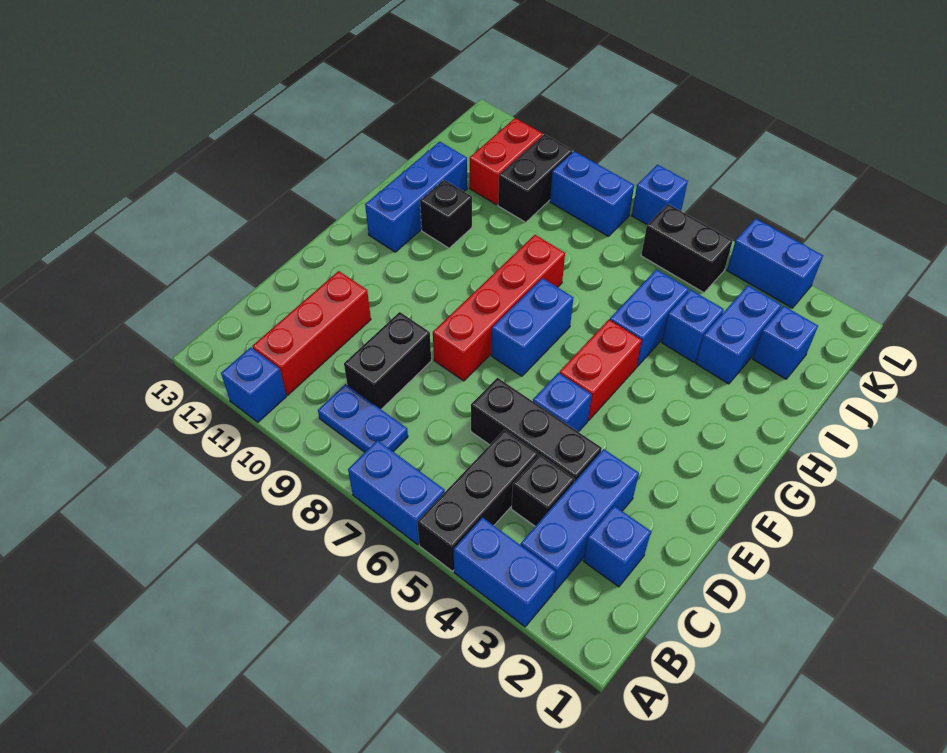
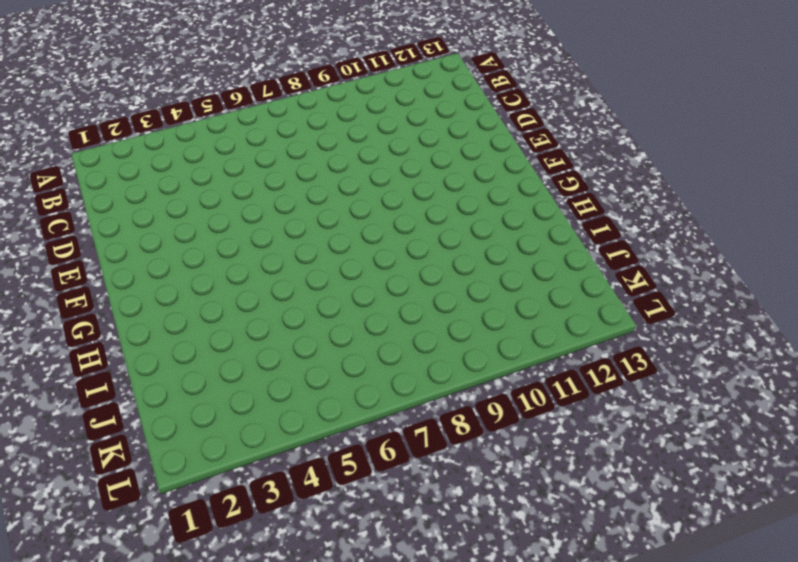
none -> blue 1x2 brick [453,517,556,627]
none -> black 1x3 brick [417,430,538,571]
none -> blue 1x2 brick [348,440,445,545]

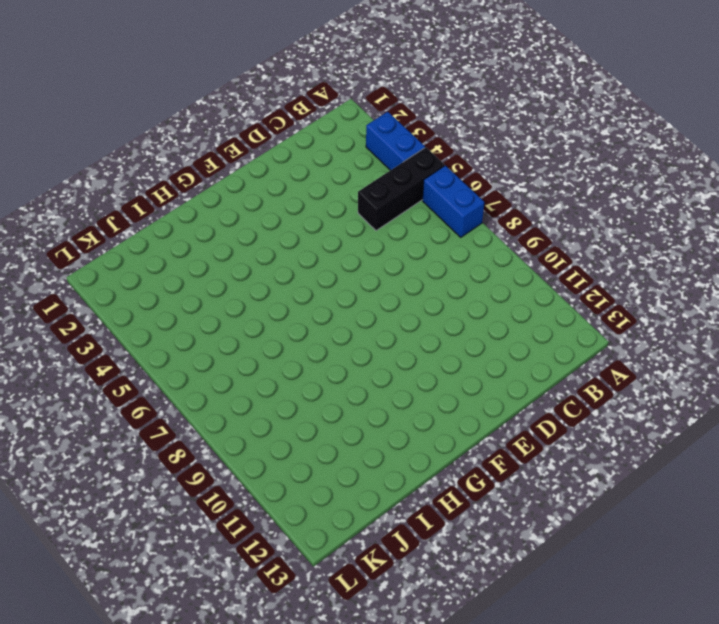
none -> blue 1x1 brick [221,347,286,422]
none -> blue 1x3 brick [521,449,639,593]
none -> blue 1x2 plate [318,384,408,452]

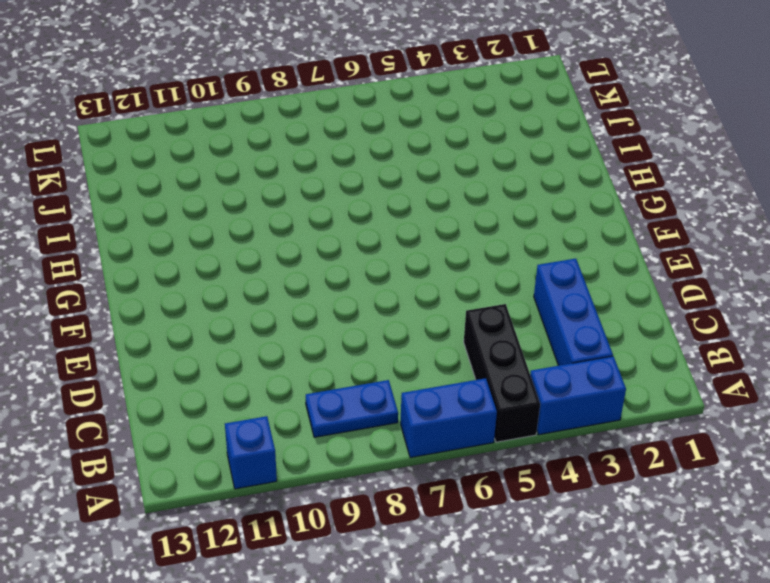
none -> red 1x3 brick [252,271,371,395]
none -> blue 1x1 brick [583,506,651,587]
none -> black 1x1 brick [512,455,575,526]

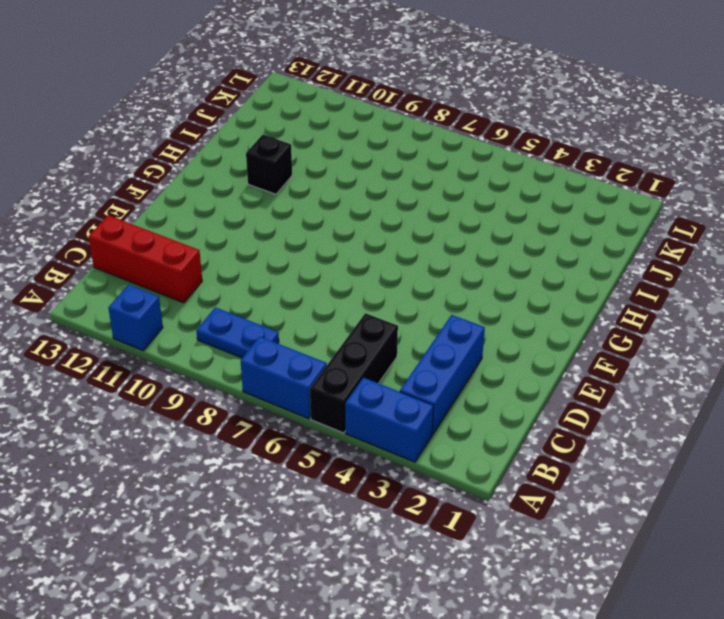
red 1x3 brick [89,215,202,303] -> red 1x3 brick turned to [252,271,371,395]
none -> blue 1x1 brick [583,506,651,587]
none -> black 1x1 brick [512,455,575,526]
none -> black 1x2 brick [344,312,431,409]

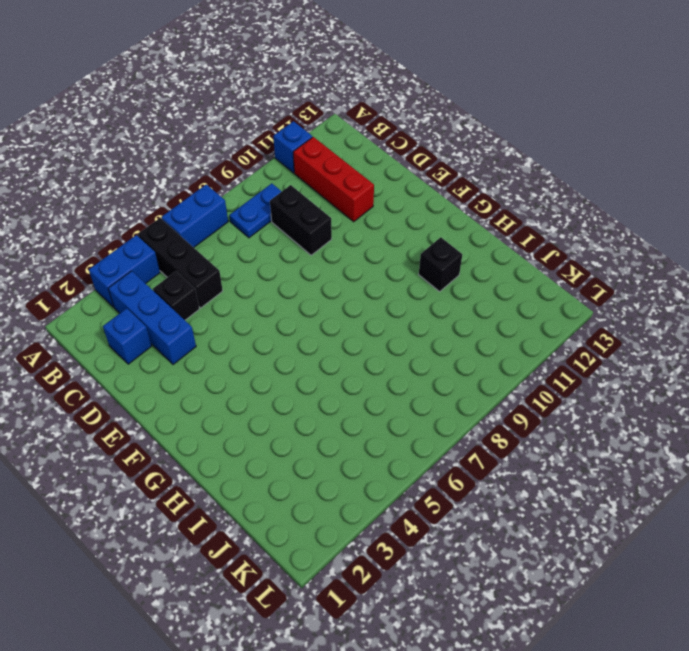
none -> black 1x3 brick [471,378,602,482]
none -> blue 1x1 brick [533,373,592,432]
none -> red 1x4 brick [433,235,565,381]

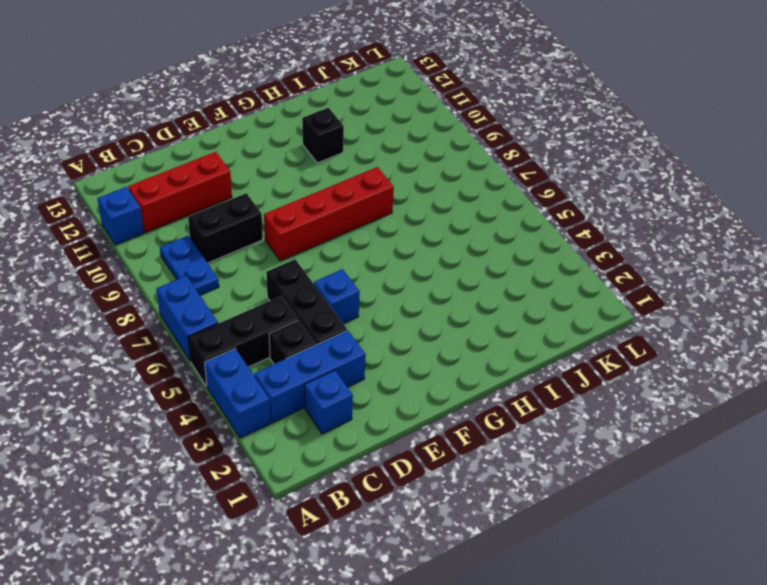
none -> red 1x2 brick [559,320,642,421]
none -> blue 1x2 brick [491,278,573,376]
none -> blue 1x3 brick [365,142,467,252]

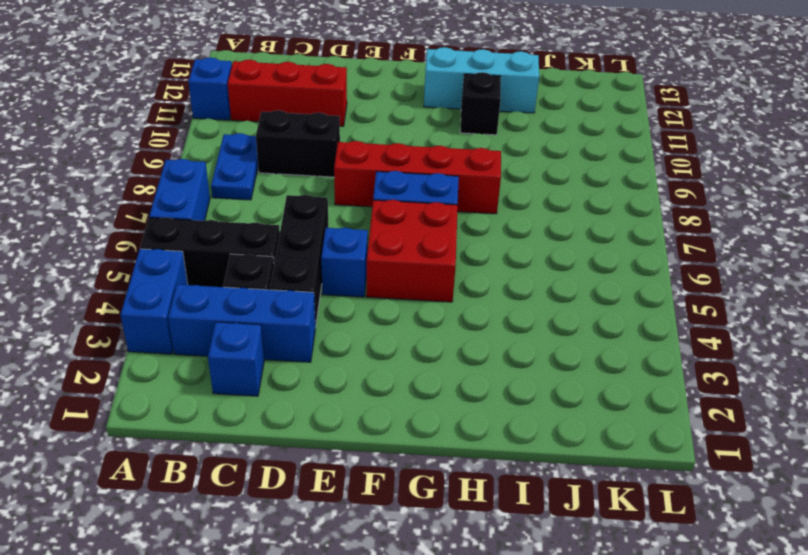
red 2x2 brick [366,200,458,302] -> red 1x2 brick [559,320,642,421]
cyan 1x3 brick [424,47,539,113] -> blue 1x3 brick [365,142,467,252]
none -> blue 1x2 brick [610,269,689,367]
none -> blue 1x2 brick [696,285,781,384]
none -> blue 1x1 brick [662,290,724,362]

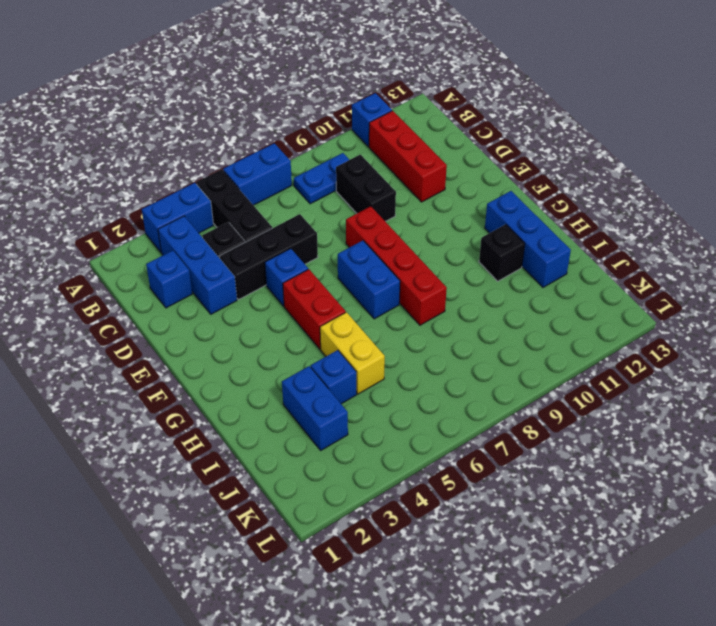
yellow 1x2 brick [320,312,385,394] -> blue 1x2 brick [610,269,689,367]
none -> blue 1x1 brick [753,306,818,379]
none -> black 1x2 brick [498,134,573,222]
none -> red 1x2 brick [470,118,543,205]

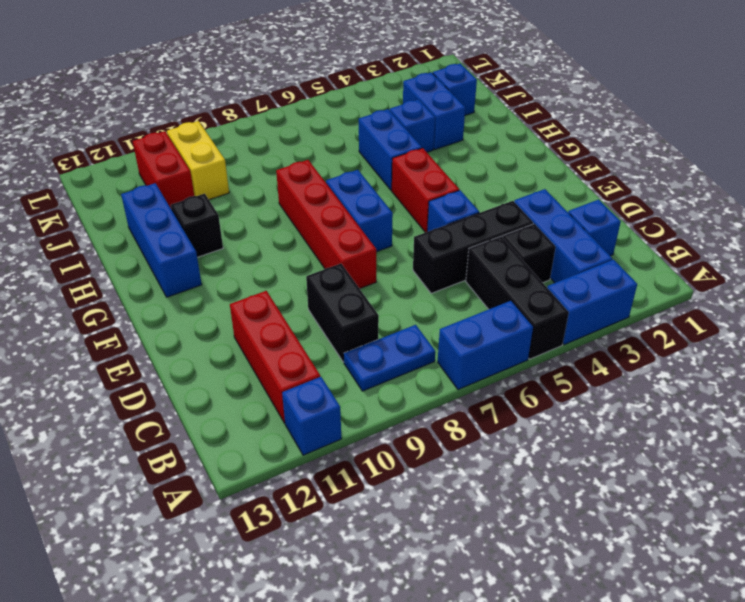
yellow 1x2 brick [167,121,229,200] -> black 1x2 brick [498,134,573,222]
none -> black 1x2 brick [641,204,733,293]
none -> blue 1x2 brick [550,151,634,236]
none -> blue 1x2 brick [727,218,823,308]

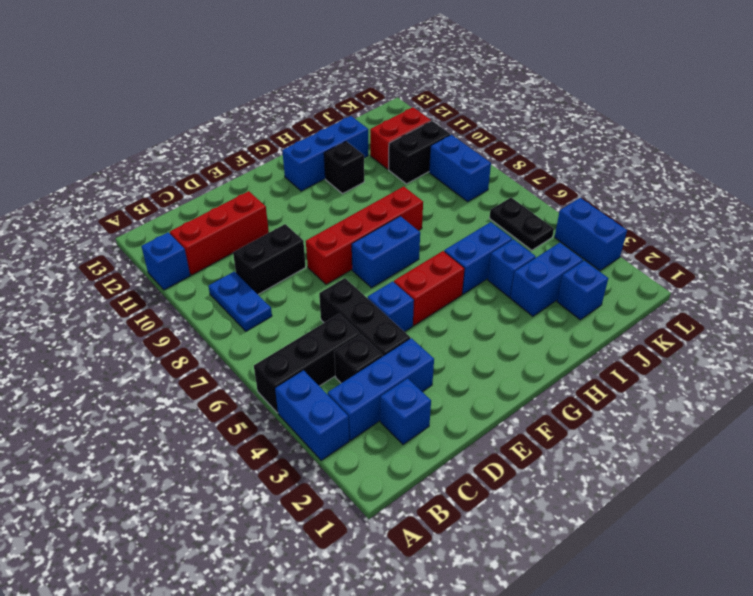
black 1x2 plate [489,198,554,250] -> black 1x2 brick [641,204,733,293]
none -> blue 1x2 brick [348,440,445,545]
none -> blue 1x1 brick [632,165,688,225]

